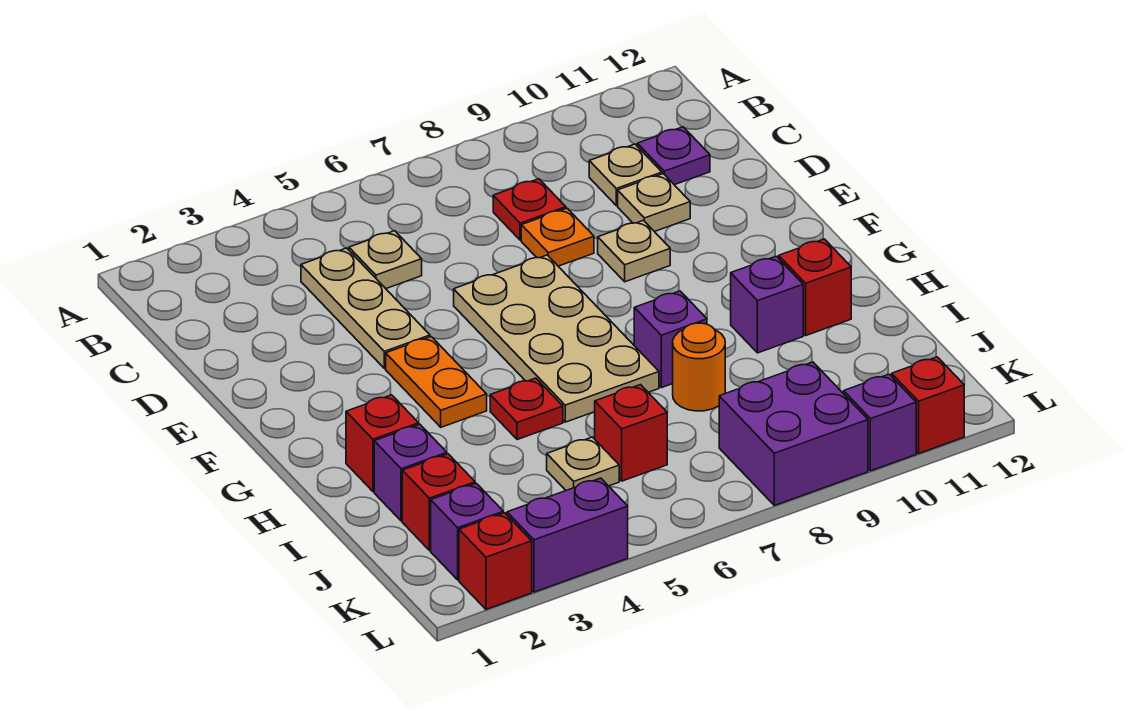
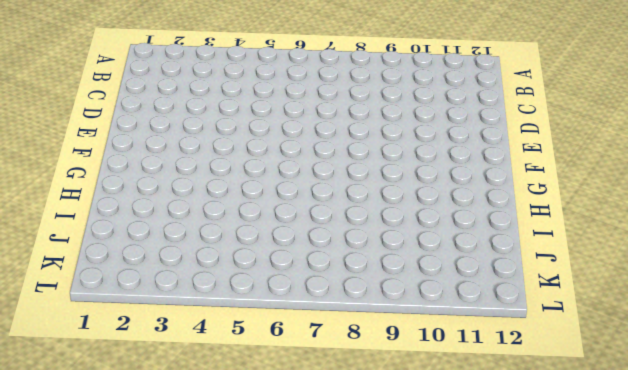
none -> tan 1x3 plate [301,248,430,368]
none -> tan 1x1 plate [349,231,422,289]
none -> red 1x1 plate [493,179,566,240]

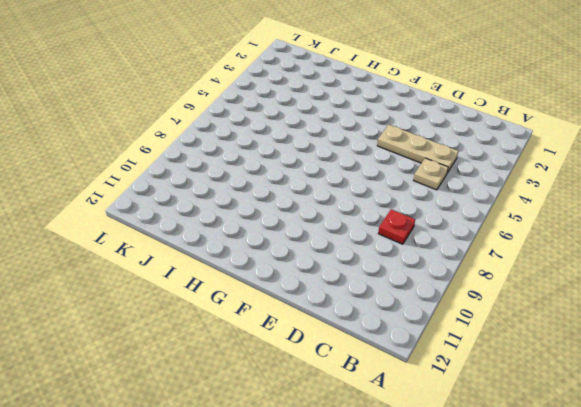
none -> tan 1x1 plate [589,144,662,205]
none -> purple 1x1 plate [637,127,710,185]
none -> orange 1x1 plate [521,208,594,266]

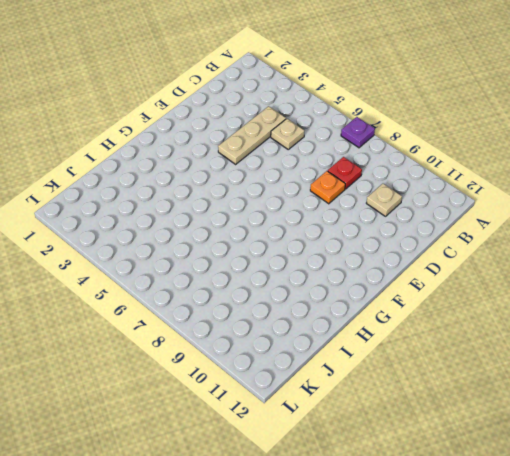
purple 1x1 plate [341,117,375,148] -> purple 1x1 plate moved to [637,127,710,185]
none -> tan 1x1 plate [618,174,690,232]
none -> tan 2x4 plate [454,255,659,422]
none -> tan 1x1 plate [598,220,670,282]

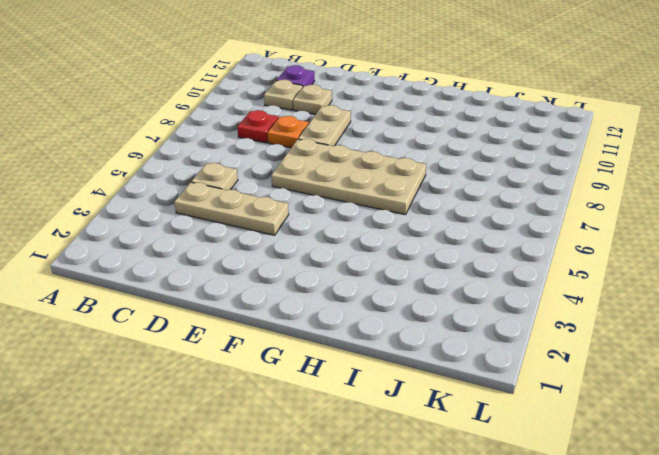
tan 1x2 plate [298,105,351,146] -> tan 1x1 plate [598,220,670,282]
none -> orange 1x2 plate [386,337,487,427]
none -> red 1x1 brick [346,395,419,491]
none -> red 1x1 plate [490,378,563,440]

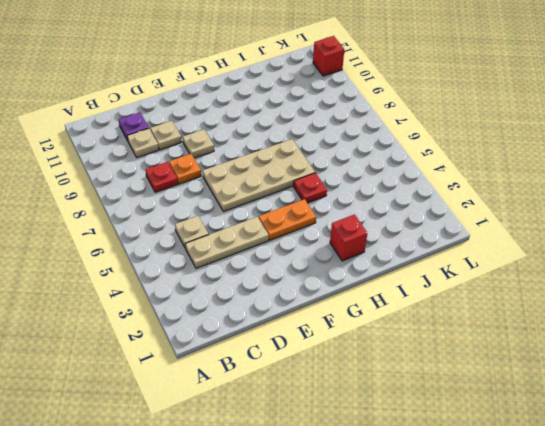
none -> purple 1x1 brick [634,291,707,388]
none -> purple 1x1 brick [731,256,803,353]
none -> red 1x1 brick [779,239,851,335]

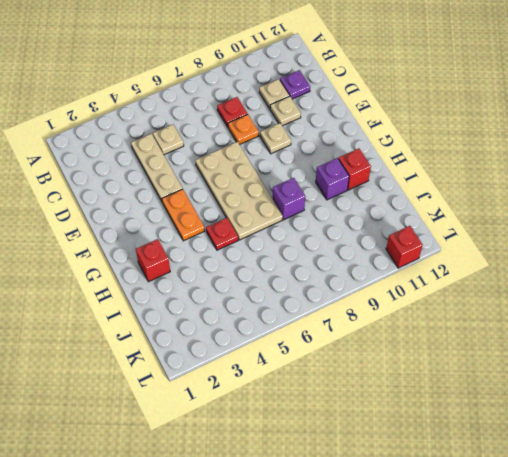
none -> purple 1x1 brick [374,424,447,521]
none -> orange 1x1 round brick [673,323,725,411]
none -> red 1x1 brick [402,454,475,550]

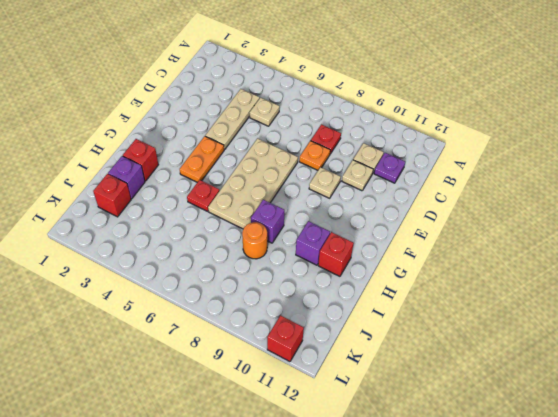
none -> tan 1x1 plate [547,437,619,490]
none -> red 1x1 brick [595,385,667,481]
none -> purple 1x1 brick [431,483,503,580]

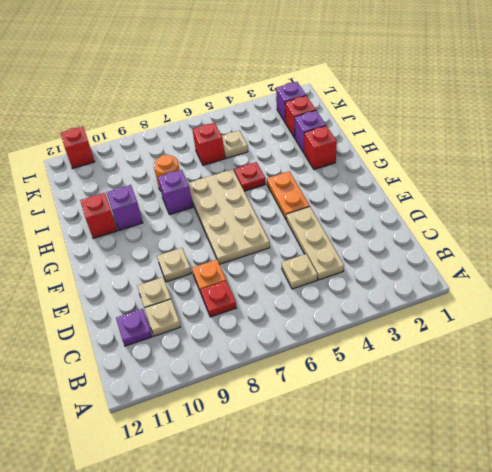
none -> purple 2x2 brick [719,362,868,505]
none -> red 1x1 brick [459,513,532,609]
none -> purple 1x2 brick [507,478,628,592]

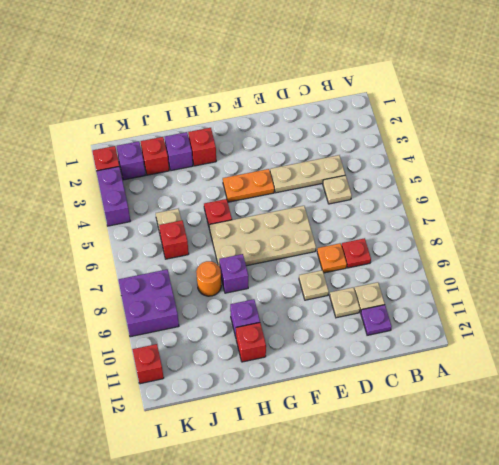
none -> purple 1x1 brick [844,374,916,471]

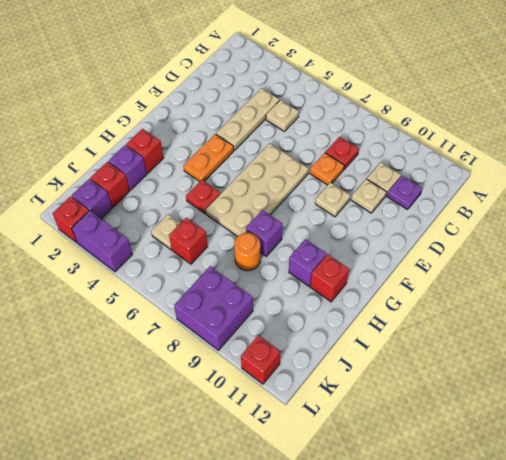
none -> purple 1x1 brick [844,374,916,471]

